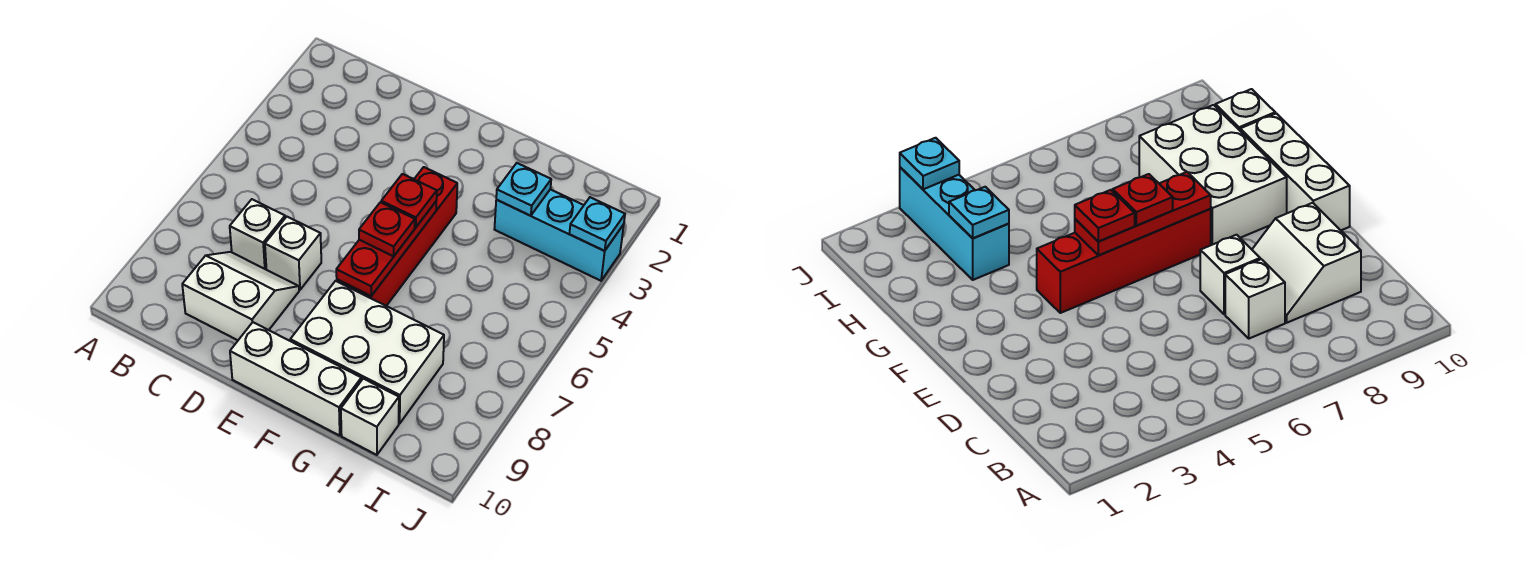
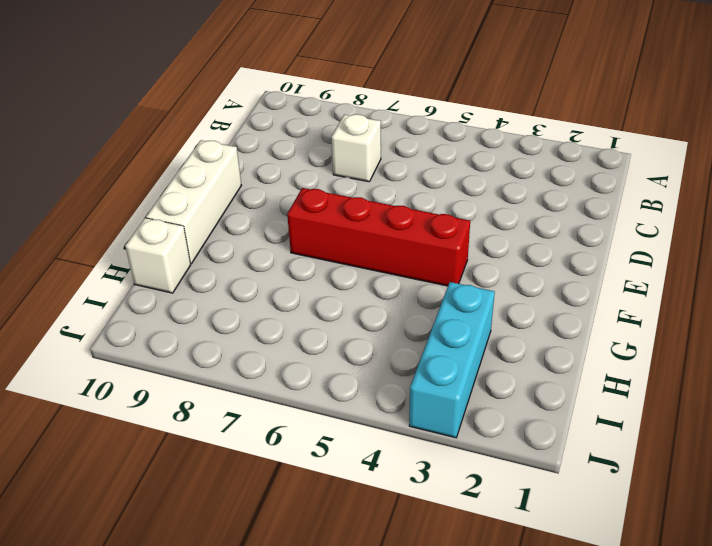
none -> white 2x2 slope [182,252,299,340]
none -> white 1x1 brick [265,217,321,290]
none -> white 2x3 brick [290,281,444,423]

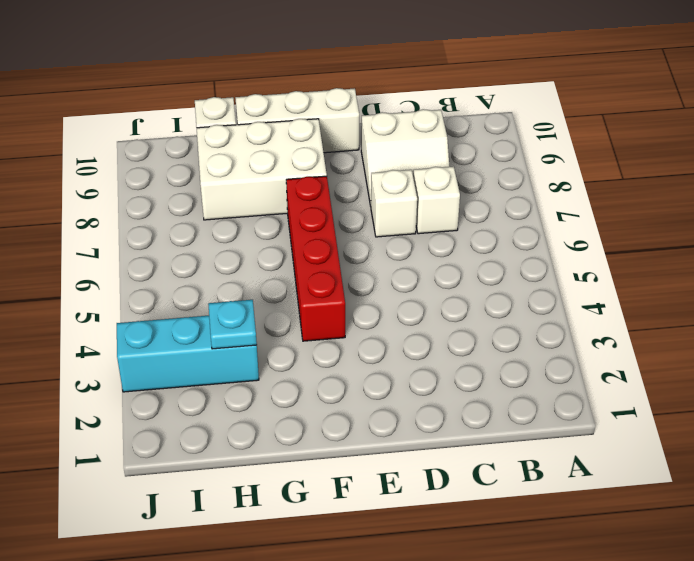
none -> red 1x3 plate [336,202,436,296]
none -> cyan 1x1 plate [569,197,625,251]
none -> red 1x1 plate [381,174,437,227]

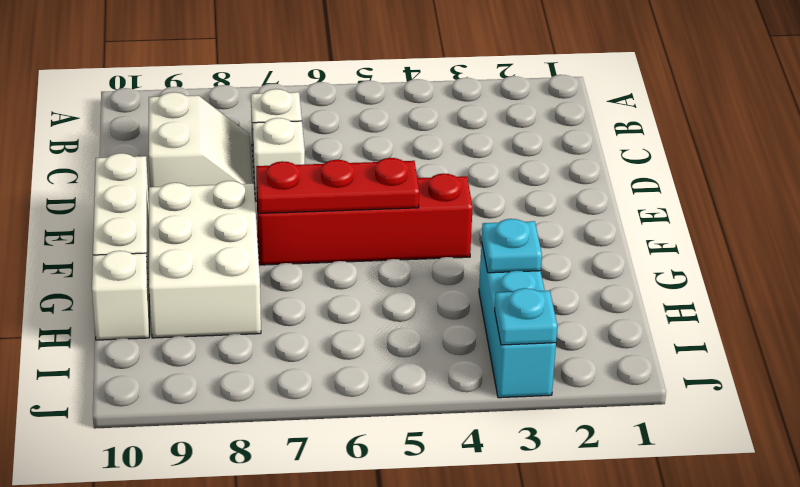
none -> red 1x1 plate [381,174,437,227]
none -> red 1x1 plate [359,202,415,256]

